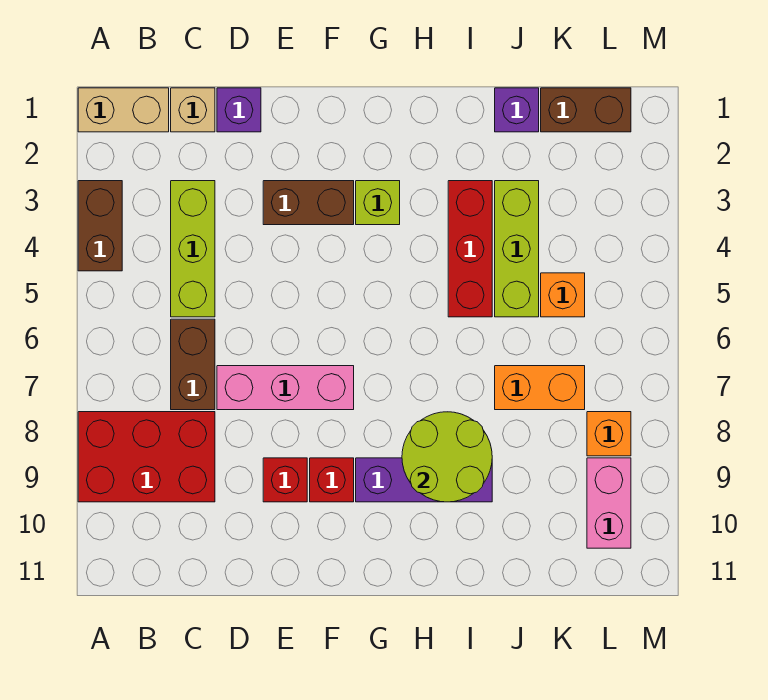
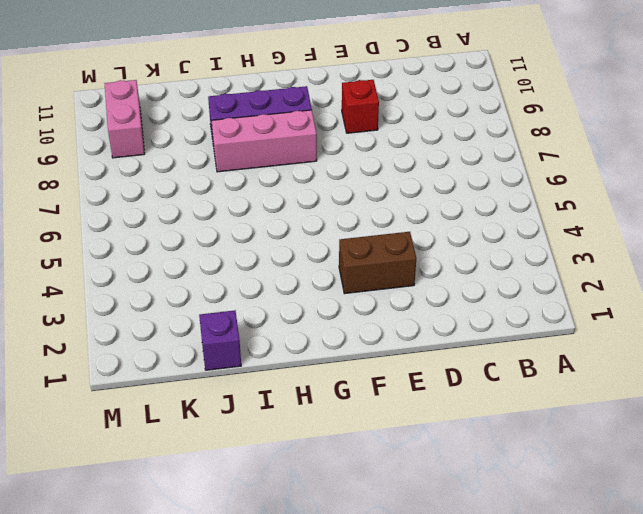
pink 1x3 brick [211,110,317,172] -> pink 1x3 brick moved to [217,366,354,410]
none -> tan 1x2 brick [78,88,169,132]
none -> brown 1x2 brick [78,181,122,271]
none -> red 2x3 brick [78,412,215,502]

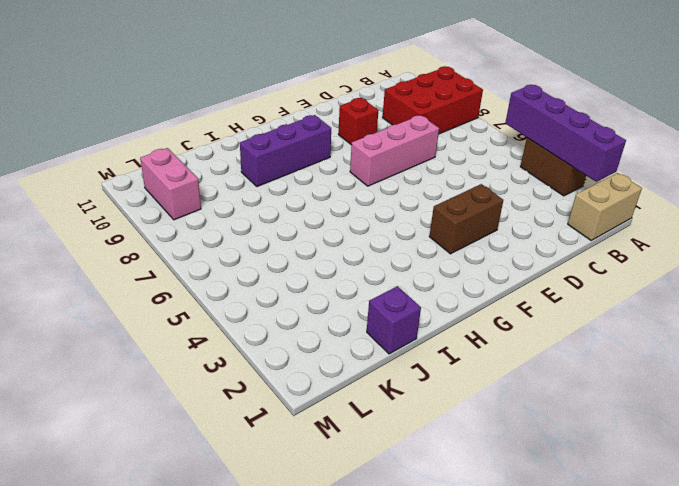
purple 1x4 brick [505,85,626,182] -> none
none -> tan 1x1 brick [171,88,215,132]
none -> lime 1x3 brick [171,181,215,317]
none -> brown 1x2 brick [171,319,215,410]

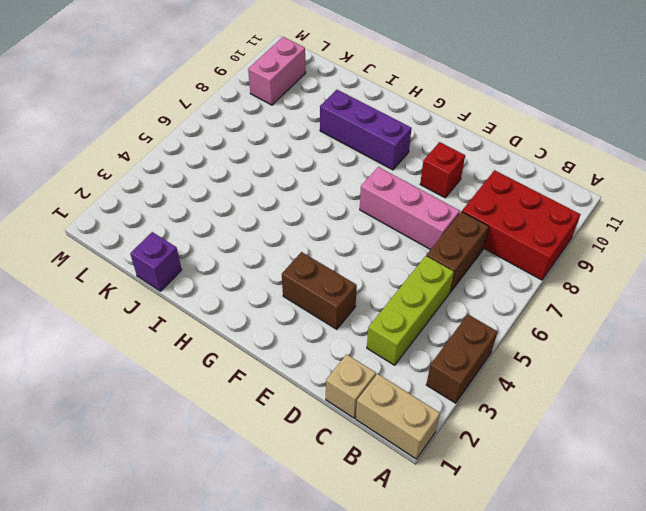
none -> purple 1x1 brick [217,88,261,132]
none -> red 1x1 brick [310,458,354,502]
none -> lime 1x1 brick [356,181,400,225]

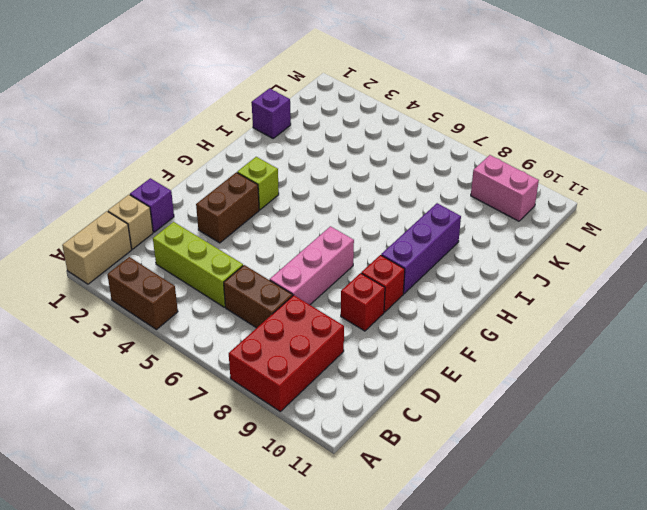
none -> red 1x3 brick [448,181,492,317]
none -> lime 1x3 brick [495,181,539,317]
none -> orange 1x2 brick [495,366,585,410]

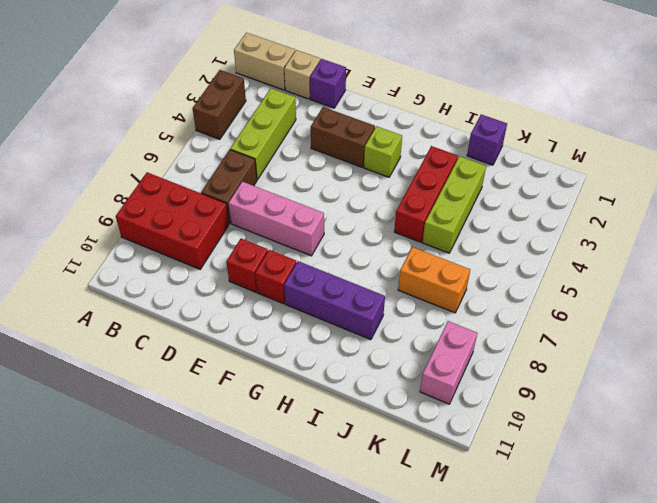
none -> brown 1x2 brick [541,88,631,132]
none -> orange 1x1 brick [541,273,585,317]
none -> orange 1x1 brick [587,412,631,456]

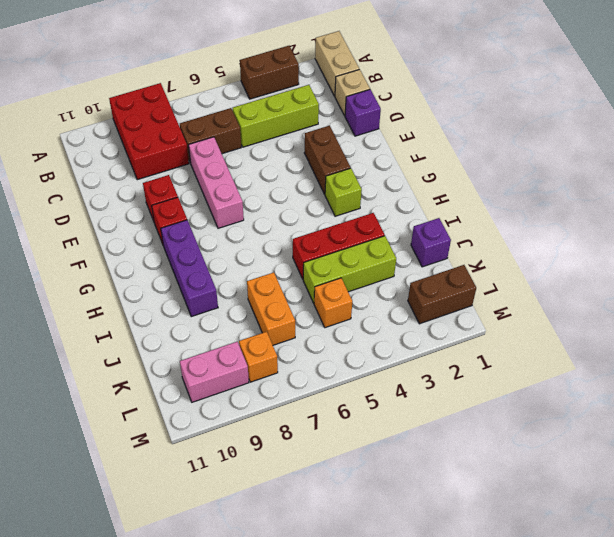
brown 1x2 brick [408,265,476,324] -> brown 1x2 brick turned to [541,88,631,132]
none -> lime 2x2 round brick [402,412,492,502]

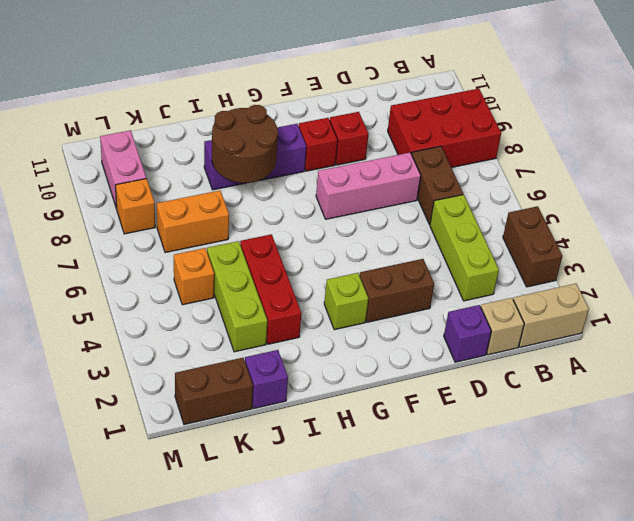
brown 2x2 round brick [212,105,278,183] -> lime 2x2 round brick [402,412,492,502]

